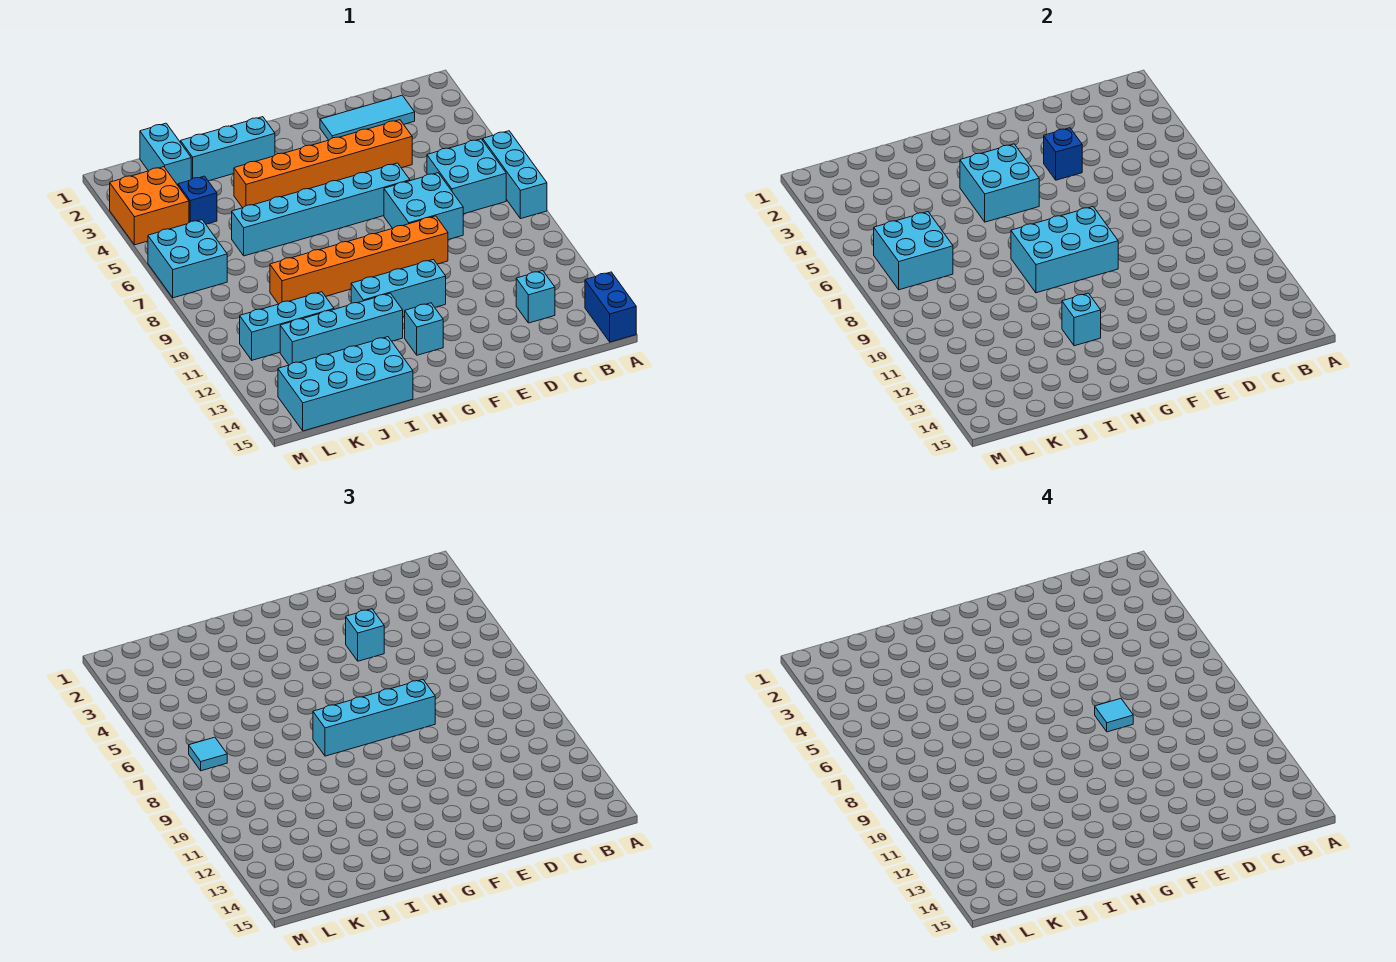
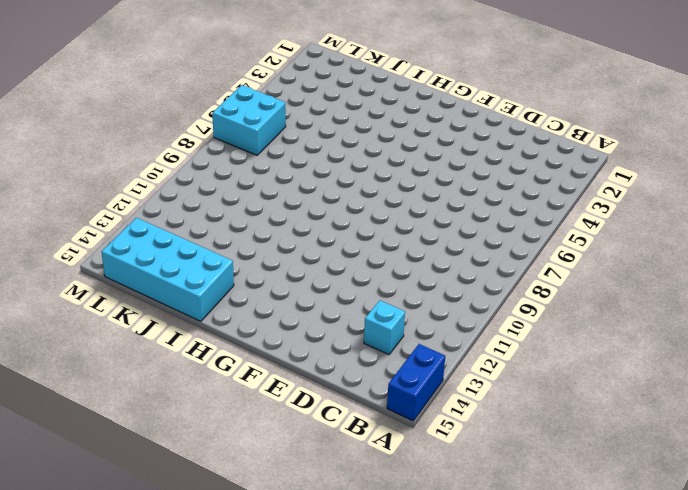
none -> cyan 1x3 brick [483,131,547,219]
none -> cyan 2x2 brick [427,139,506,214]
none -> cyan 1x3 tile [320,95,415,140]

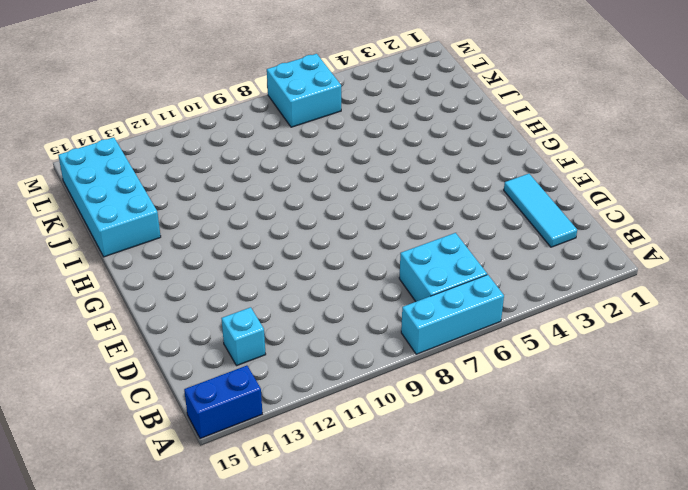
none -> orange 1x6 brick [234,120,412,208]
none -> cyan 2x2 brick [384,173,463,240]
none -> cyan 1x6 brick [232,163,410,256]

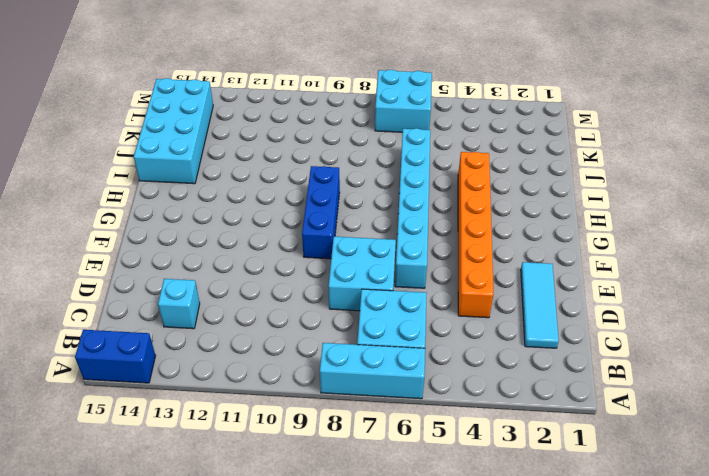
blue 1x3 brick [302,166,340,259] -> orange 1x6 brick [270,216,448,304]
none -> cyan 1x3 brick [351,259,446,317]
none -> cyan 1x1 brick [405,303,443,355]
none -> cyan 1x3 brick [181,117,275,181]

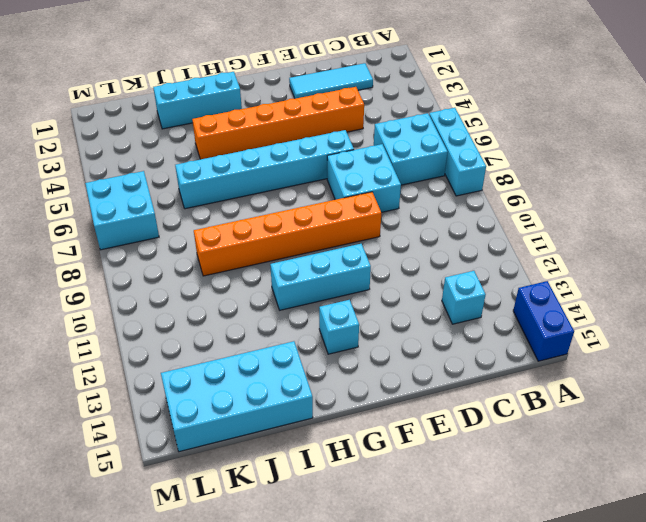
none -> cyan 1x4 brick [280,293,403,365]
none -> cyan 1x3 brick [240,292,334,360]
none -> cyan 1x2 brick [140,123,191,185]

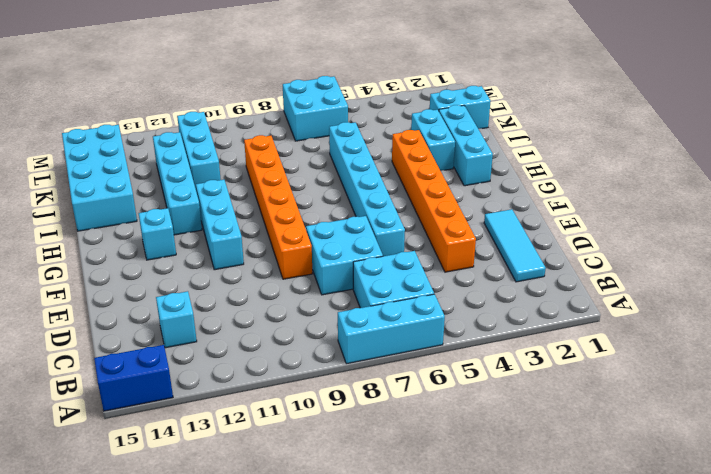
cyan 1x2 brick [411,109,455,171] -> none
none -> blue 1x1 brick [178,176,217,224]
none -> orange 2x2 brick [110,167,189,245]
none -> blue 1x1 brick [1044,128,1082,180]

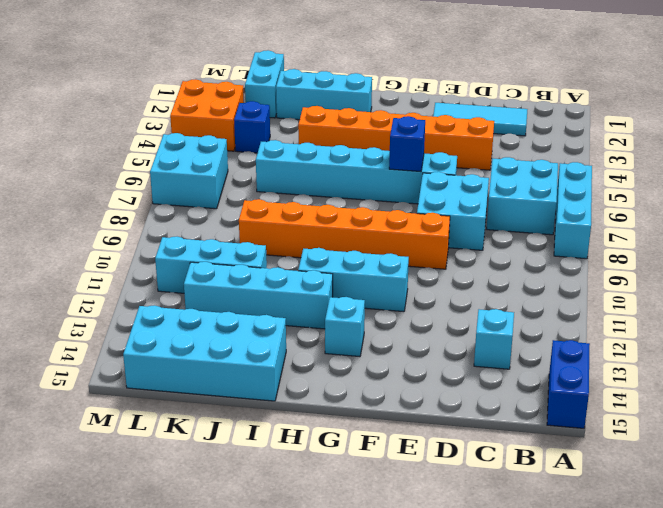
blue 1x1 brick [389,116,425,172] -> blue 1x1 brick moved to [1044,128,1082,180]
none -> cyan 2x3 brick [1011,207,1118,293]
none -> cyan 2x2 brick [960,144,1039,222]
none -> cyan 1x1 brick [1062,293,1101,346]

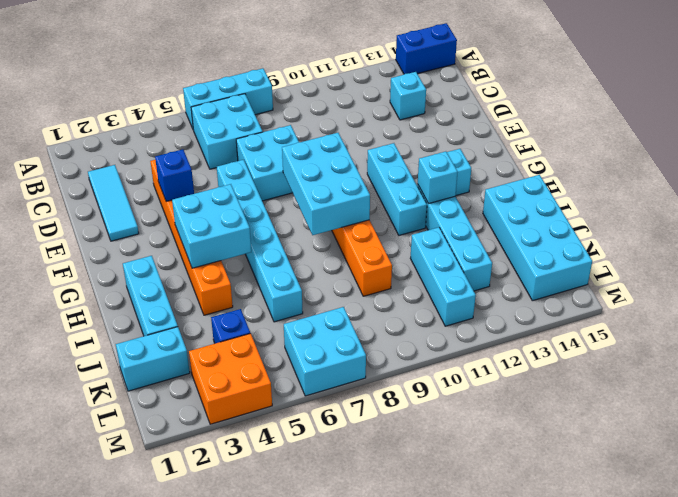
none -> cyan 2x2 brick [874,212,953,290]
none -> cyan 1x1 brick [346,609,384,661]
none -> cyan 1x4 brick [313,680,435,756]

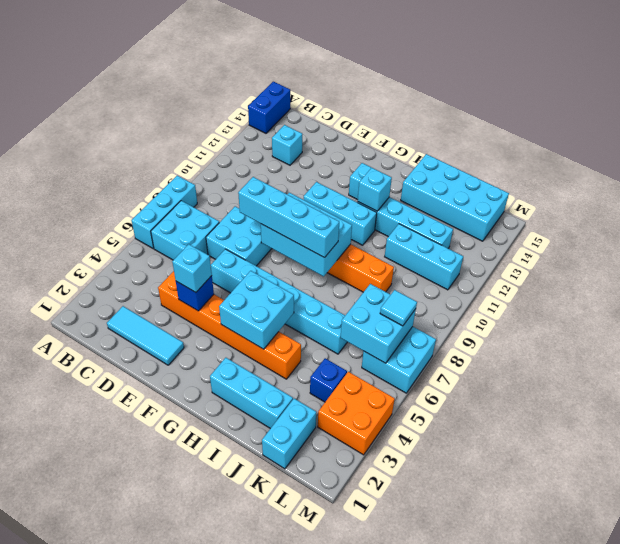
none -> cyan 1x1 tile [1095,699,1133,732]

